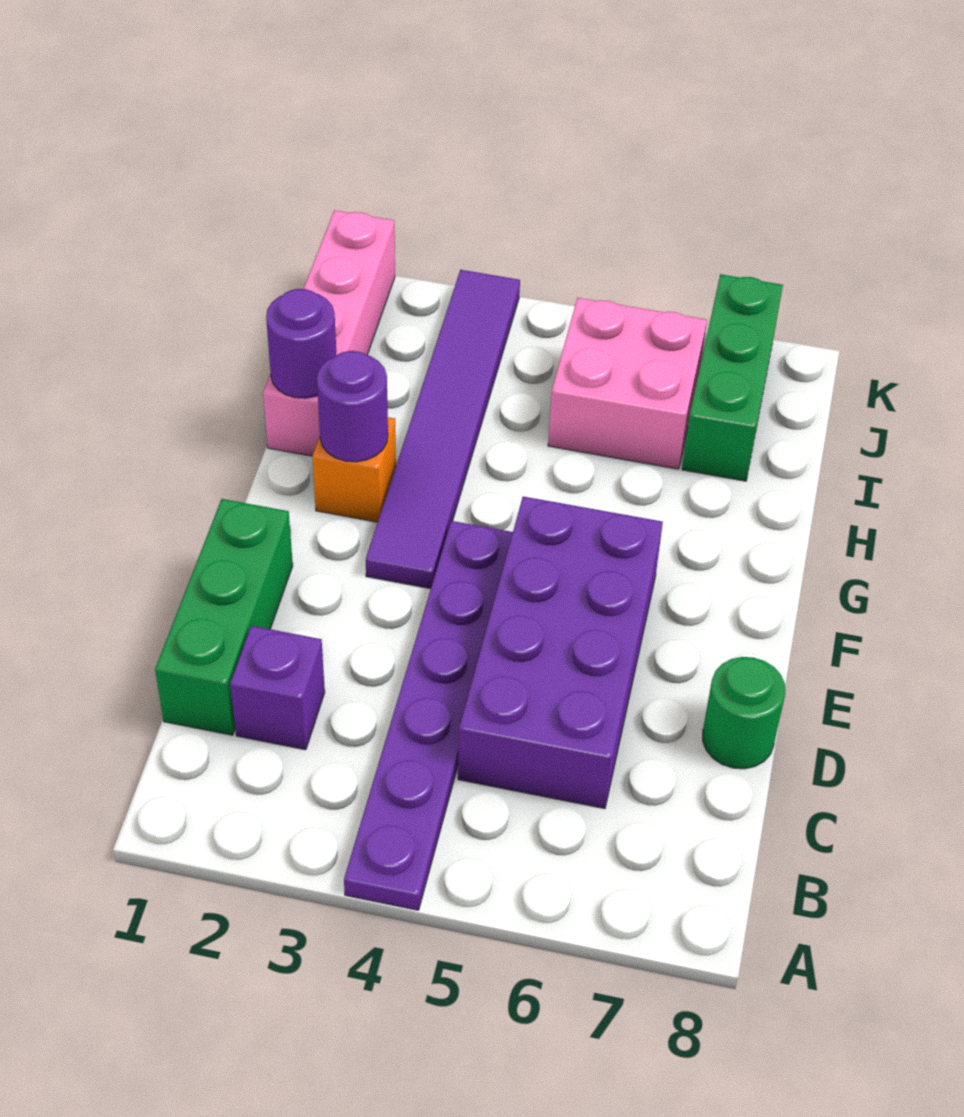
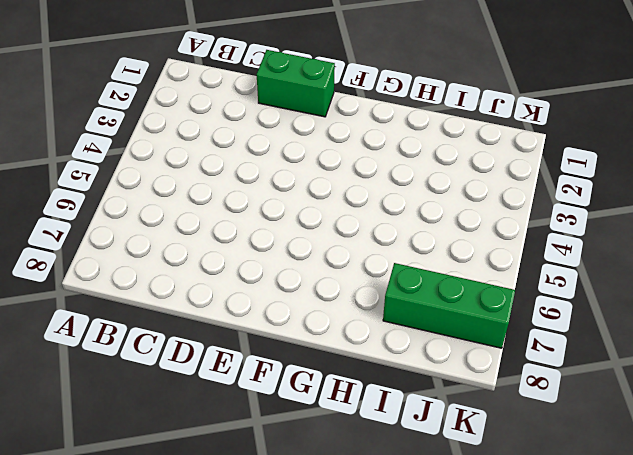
green 1x2 brick [257,50,335,117] -> green 1x3 brick [155,499,293,735]
none -> purple 1x6 plate [344,521,513,910]
none -> purple 1x1 brick [230,626,325,750]
none -> purple 2x4 brick [458,496,663,809]

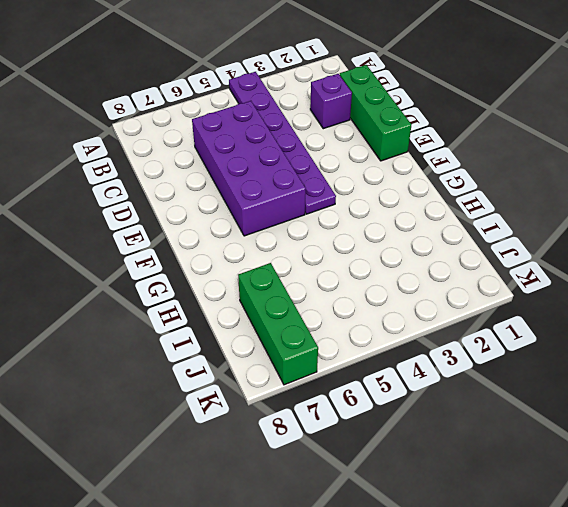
none -> green 1x1 round brick [703,657,785,769]
none -> purple 1x6 tile [366,270,520,589]
none -> orange 1x1 brick [312,417,396,522]

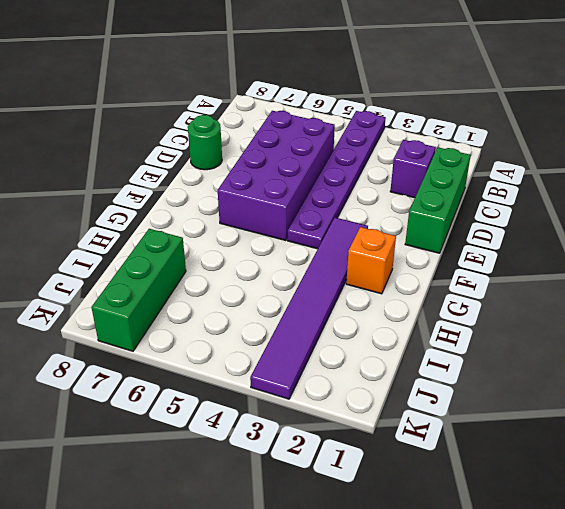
none -> pink 1x4 brick [263,210,395,456]
none -> pink 2x2 brick [548,298,707,469]
none -> purple 1x1 round brick [317,351,388,462]

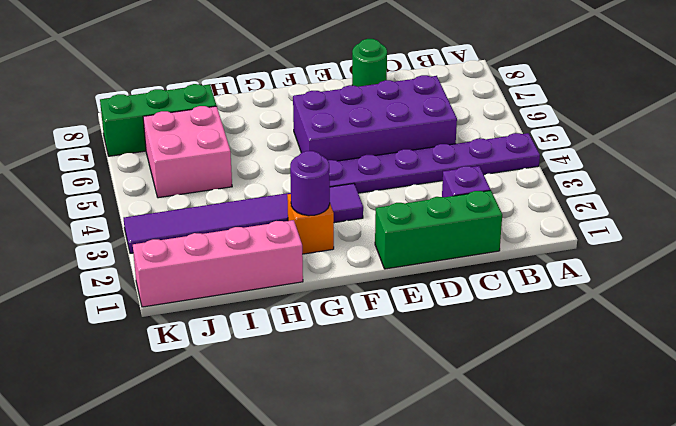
none -> purple 1x1 round brick [266,289,336,398]

